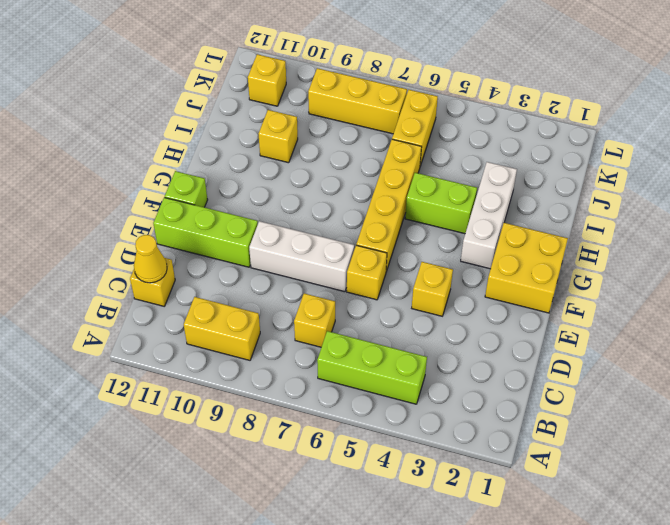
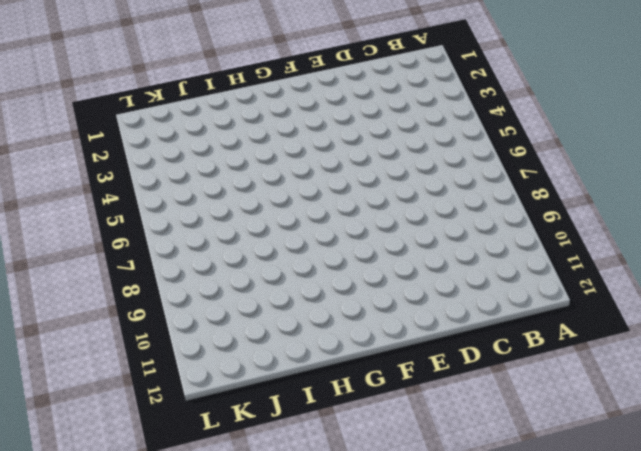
none -> lime 1x3 brick [317,331,427,404]
none -> yellow 1x2 brick [184,297,260,360]
none -> yellow 1x1 brick [294,293,335,347]

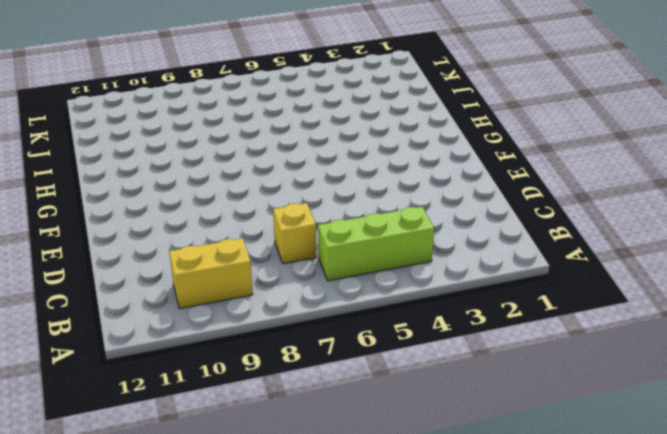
none -> yellow 1x1 brick [130,258,175,306]
none -> yellow 1x1 brick [412,262,453,316]
none -> yellow 1x1 brick [347,245,387,300]

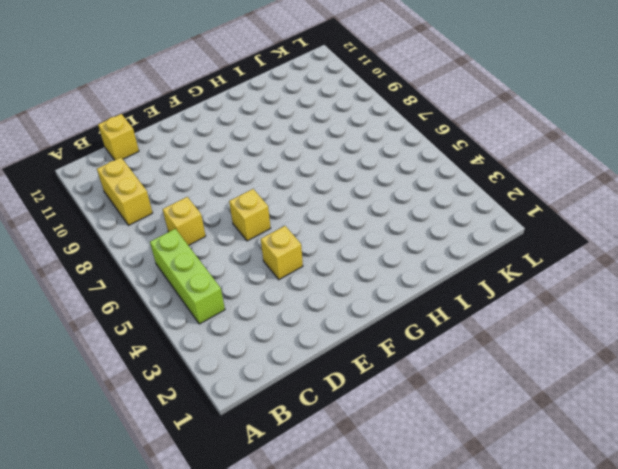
none -> white 1x3 brick [249,221,354,292]
none -> lime 1x3 brick [153,197,258,267]
none -> yellow 2x2 brick [485,223,568,313]

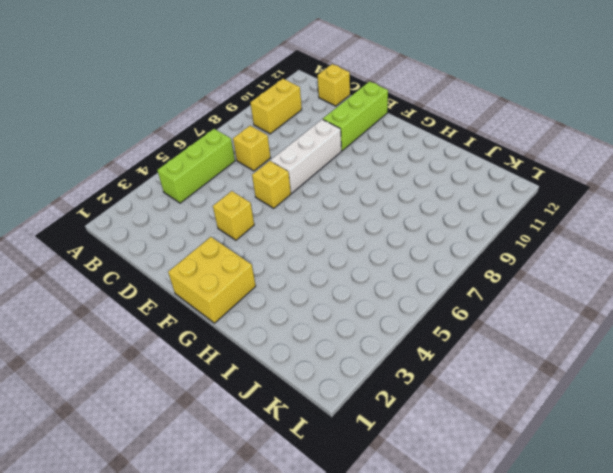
none -> yellow 1x4 brick [356,139,422,272]
none -> lime 1x1 brick [165,171,208,207]
none -> white 1x3 brick [461,162,517,269]

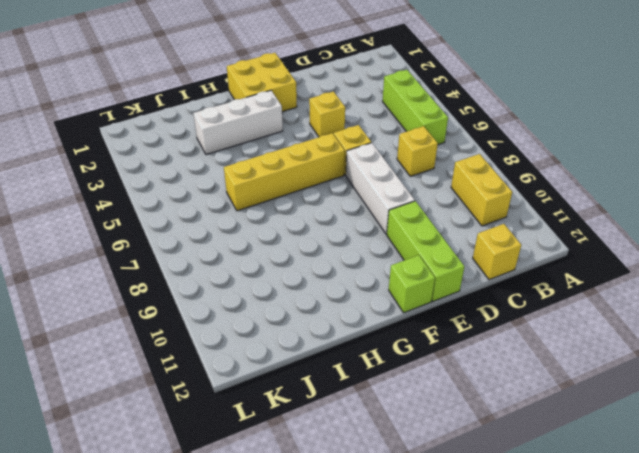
none -> lime 1x2 brick [405,173,477,234]
none -> yellow 1x1 brick [259,110,298,163]
none -> yellow 1x2 brick [392,90,438,166]

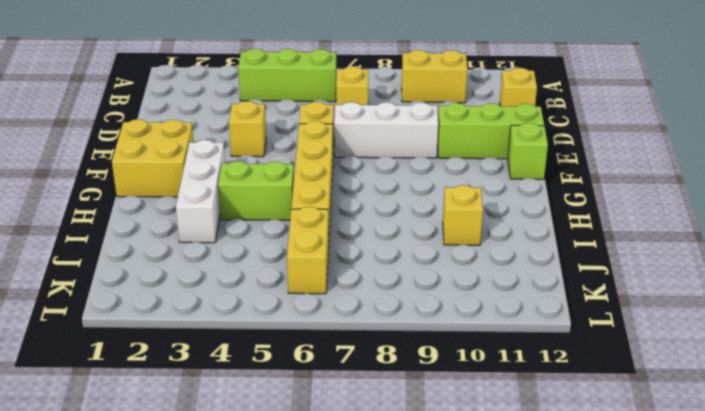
none -> yellow 1x3 brick [308,68,407,134]
none -> yellow 1x1 brick [248,54,286,106]
none -> yellow 1x1 cone [134,235,167,283]

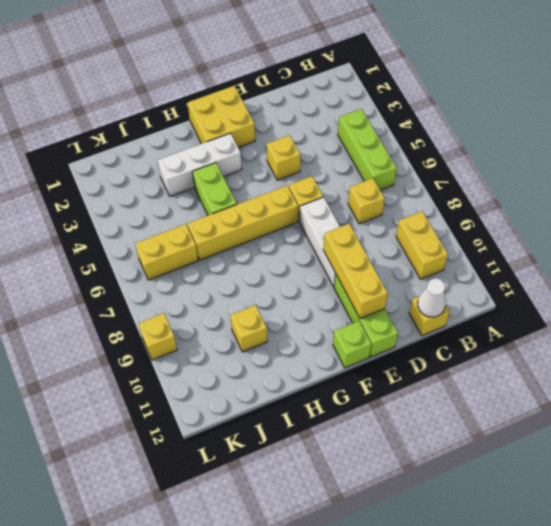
white 1x1 cone [418,278,446,317] -> yellow 1x1 cone [134,235,167,283]
yellow 1x3 brick [323,224,388,319] -> yellow 1x3 brick moved to [308,68,407,134]
yellow 1x1 brick [138,313,177,360] -> yellow 1x1 brick moved to [248,54,286,106]

